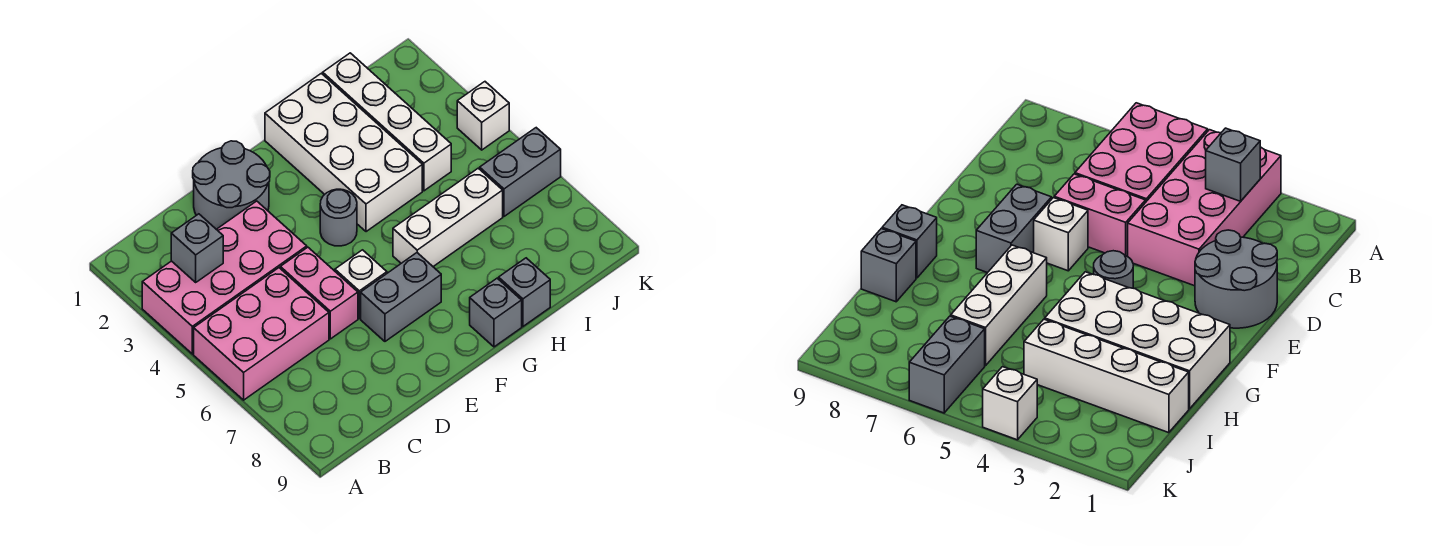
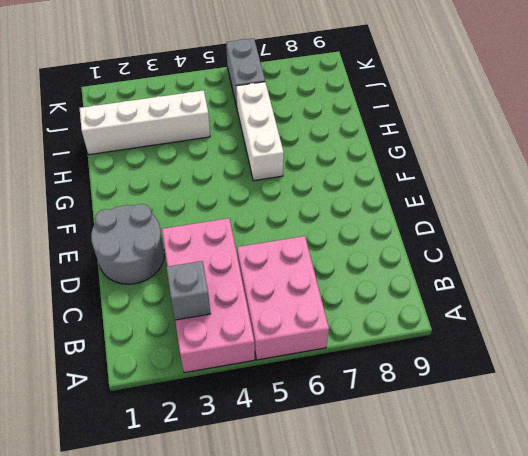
none -> pink 1x2 brick [280,247,358,339]
none -> white 1x1 brick [335,250,387,318]
none -> grey 1x2 brick [361,253,441,341]

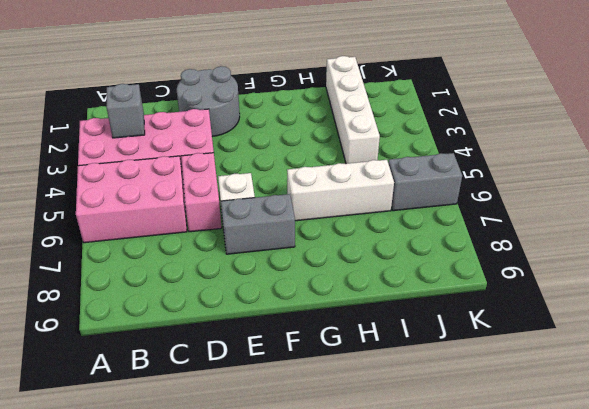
none -> grey 1x1 round brick [320,189,357,246]
none -> white 2x4 brick [265,73,422,232]
none -> grey 1x1 brick [470,278,522,347]

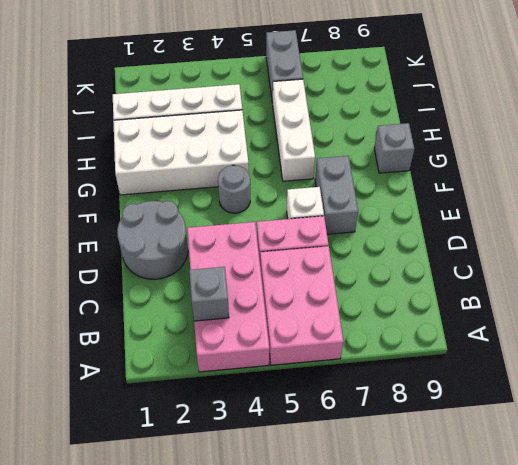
none -> grey 1x1 brick [499,258,550,326]
none -> white 1x1 brick [457,82,509,150]

